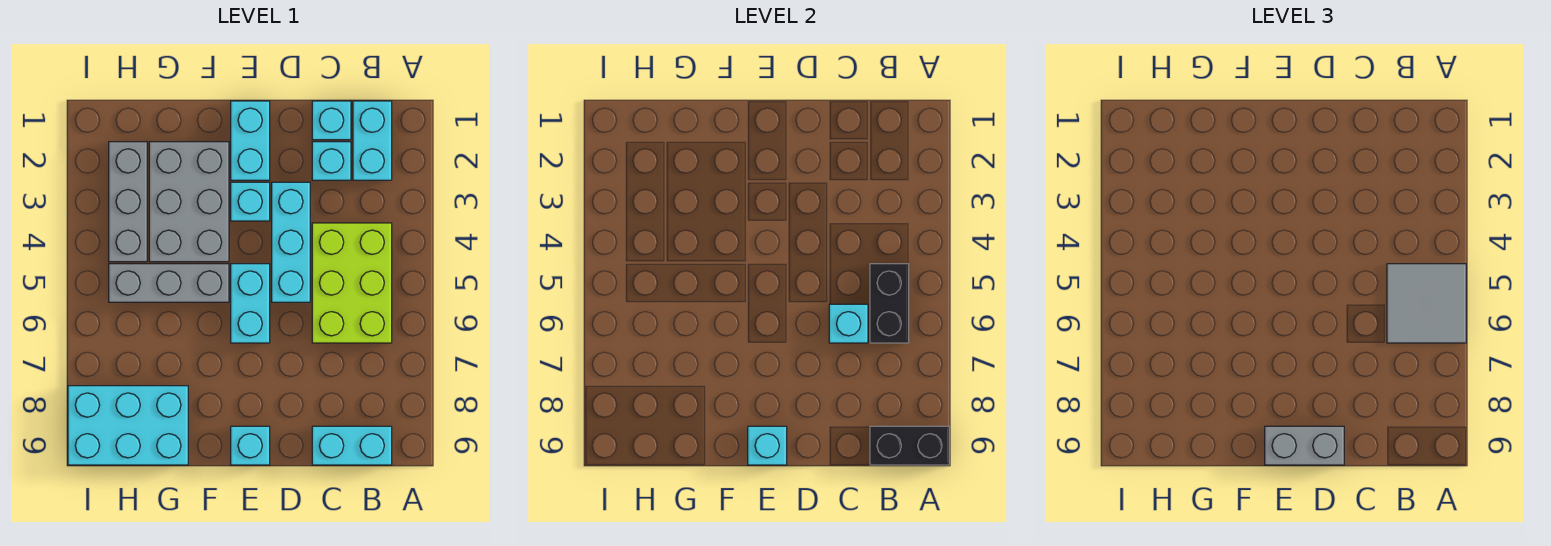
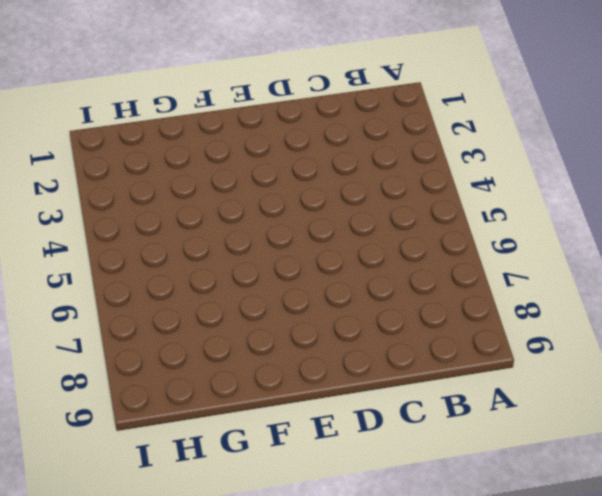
none -> cyan 1x2 brick [353,101,392,180]
none -> lime 2x3 brick [312,223,392,343]
none -> cyan 1x2 brick [312,426,392,465]

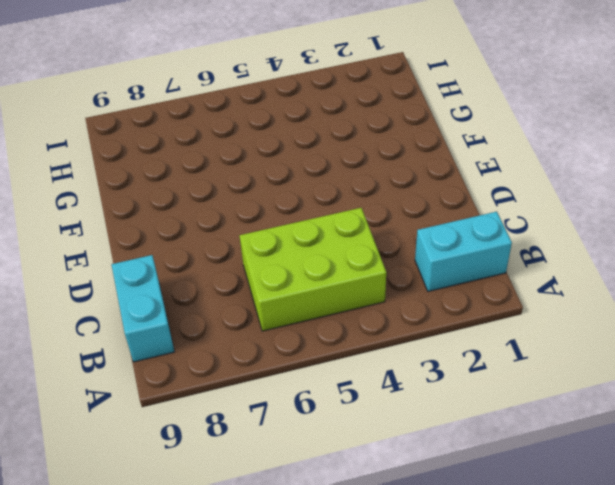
none -> cyan 1x1 brick [312,101,351,140]
none -> cyan 1x1 brick [312,142,351,180]
none -> cyan 1x3 brick [272,182,310,302]

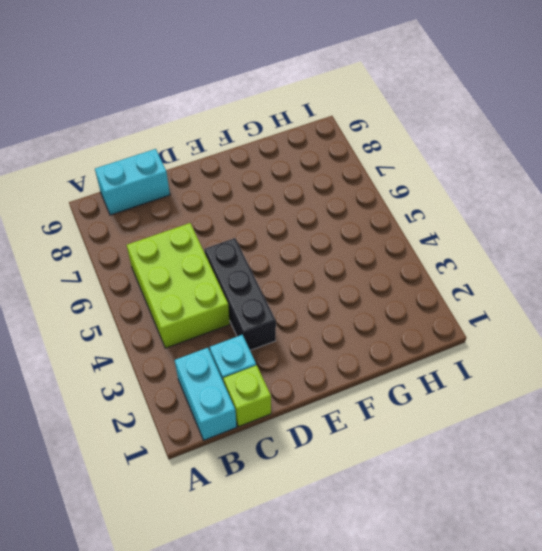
lime 1x1 brick [223,365,271,427] -> cyan 1x1 brick [312,101,351,140]
black 1x3 brick [204,238,276,351] -> cyan 1x3 brick [272,182,310,302]
none -> cyan 1x2 brick [231,101,270,180]
none -> cyan 1x1 brick [231,182,270,221]
none -> cyan 1x2 brick [231,264,270,343]

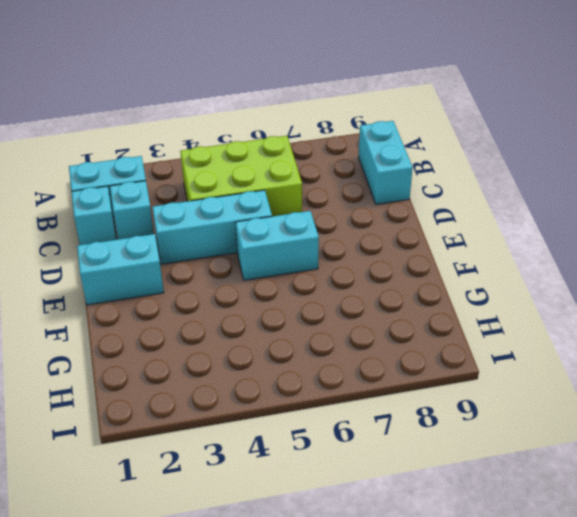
none -> cyan 1x1 brick [231,182,270,221]
none -> cyan 1x1 brick [231,426,270,465]
none -> grey 2x3 brick [149,142,229,262]

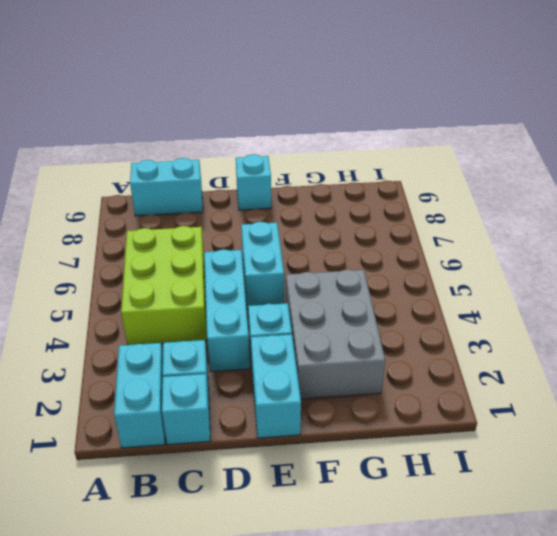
none -> grey 1x3 brick [109,264,229,302]
none -> cyan 2x3 brick [68,386,188,465]
none -> grey 1x3 brick [109,142,147,262]

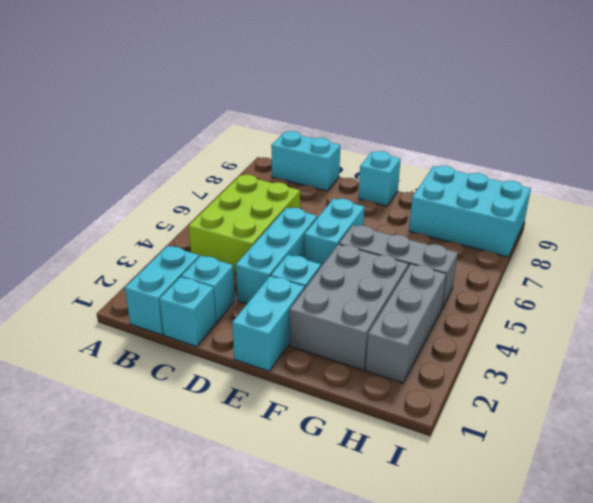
none -> black 1x2 brick [870,426,949,465]
none -> black 1x2 brick [870,264,909,343]
none -> cyan 1x1 brick [829,304,868,343]

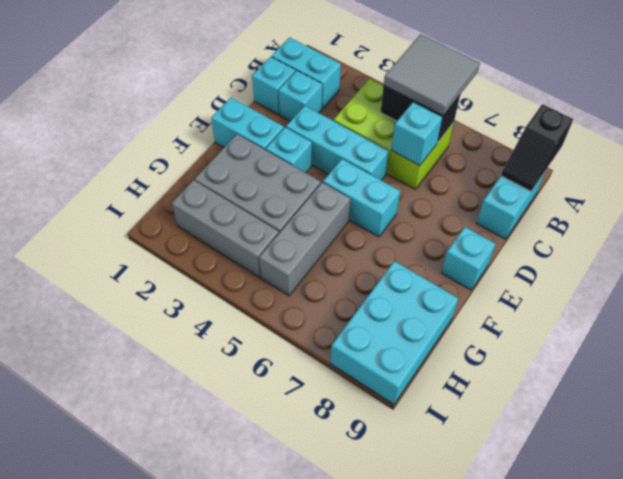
black 1x2 slope [501,104,573,191] -> black 1x2 brick [870,426,949,465]
none -> cyan 1x1 brick [748,426,787,465]
none -> grey 1x2 brick [1265,426,1344,465]

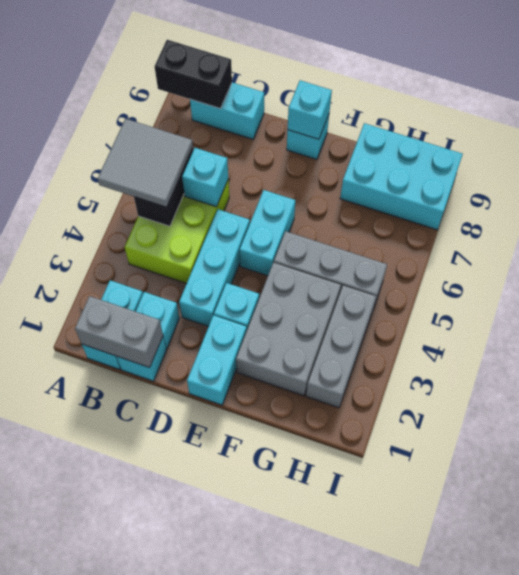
grey 1x2 brick [75,296,163,367] -> grey 1x2 brick moved to [1265,426,1344,465]

